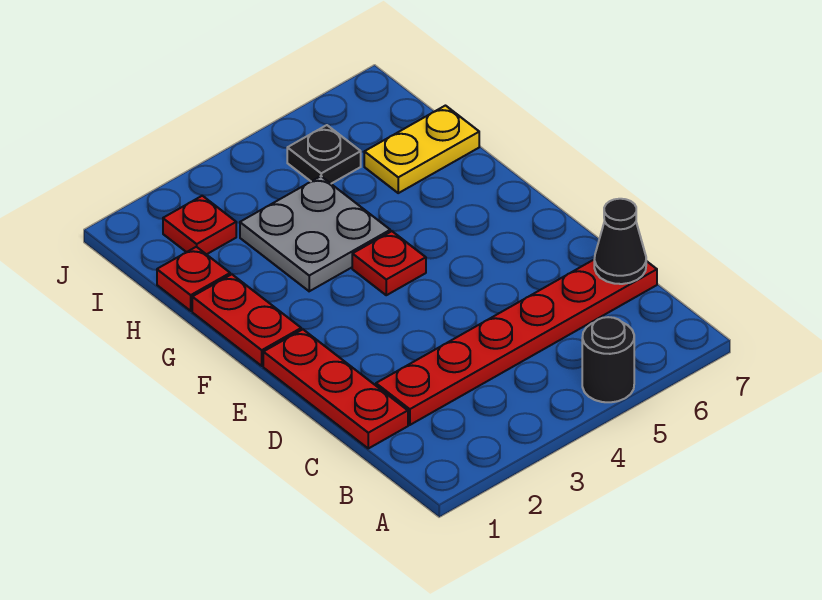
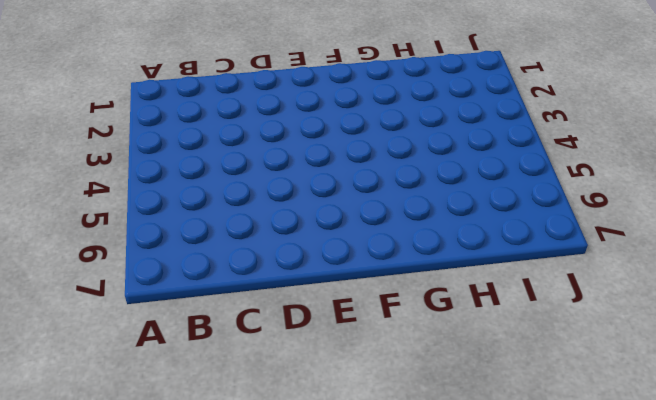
none -> black 1x1 round brick [582,317,634,402]
none -> red 1x3 plate [263,329,408,448]

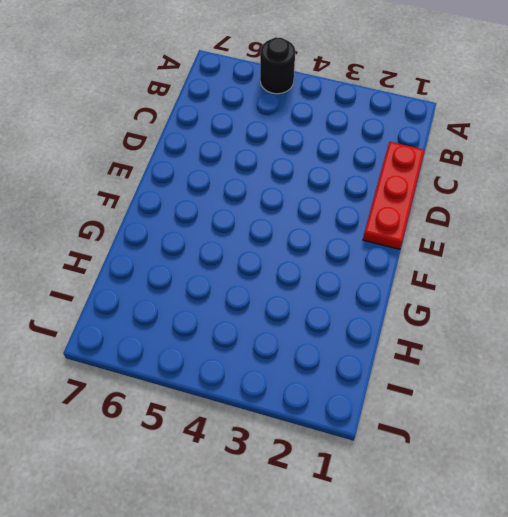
none -> red 1x6 plate [376,260,657,425]
none -> red 1x2 plate [192,274,301,366]

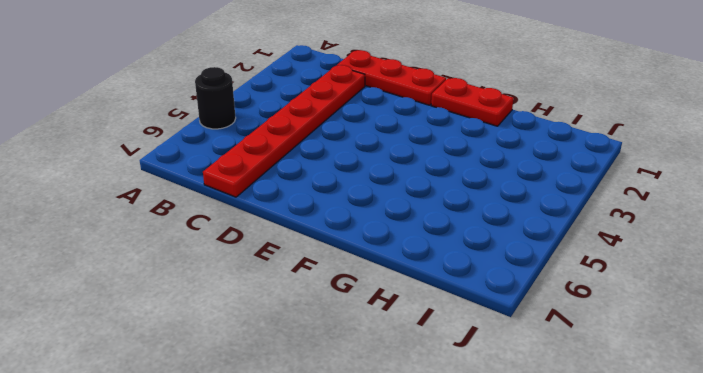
none -> red 1x1 plate [352,231,426,295]
none -> grey 2x2 plate [240,176,390,291]

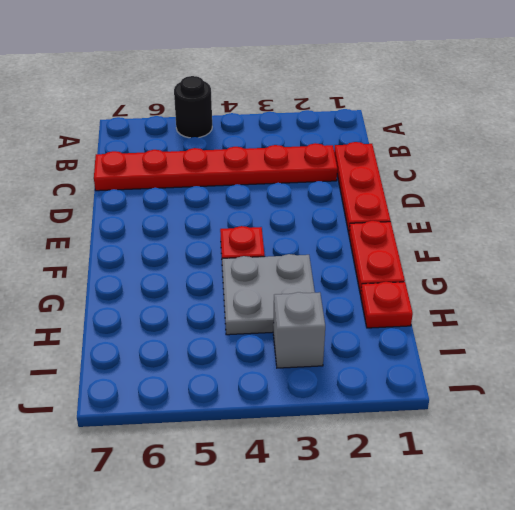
grey 1x1 brick [273,292,325,368] -> none
none -> yellow 1x2 plate [364,106,479,193]
none -> red 1x1 plate [163,196,236,255]

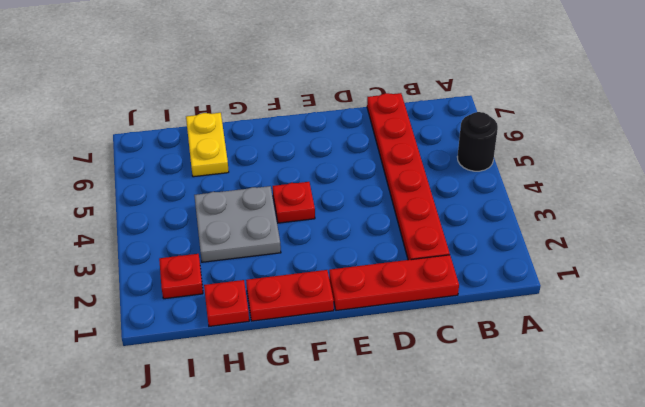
none -> black 1x1 plate [287,125,361,184]
none -> black 1x1 cone [594,199,646,284]

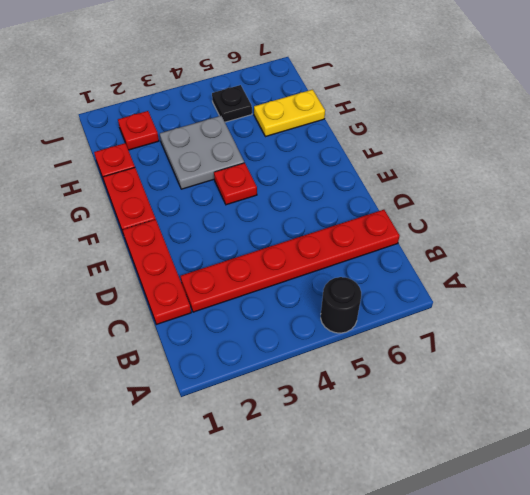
none -> black 1x1 cone [594,199,646,284]

